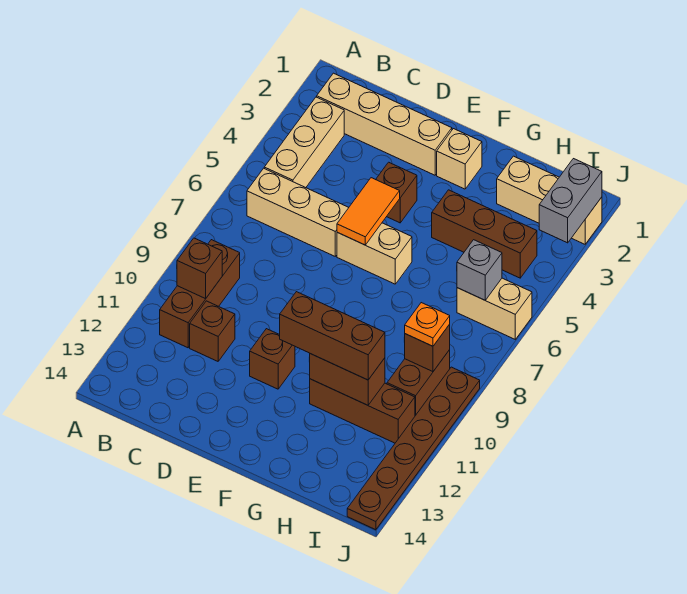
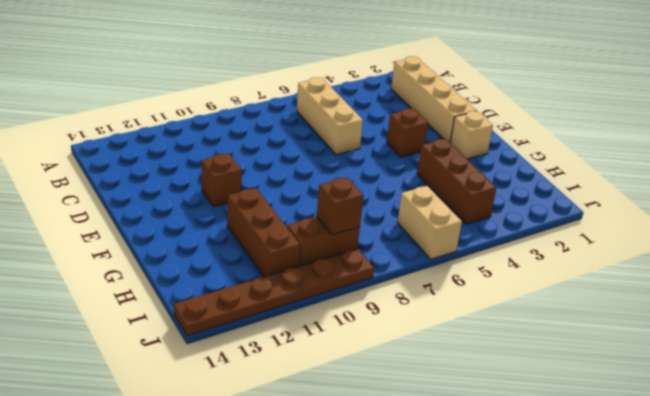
none -> tan 1x3 brick [264,97,344,188]
none -> brown 1x3 brick [160,240,240,348]
none -> brown 1x1 brick [190,301,235,361]

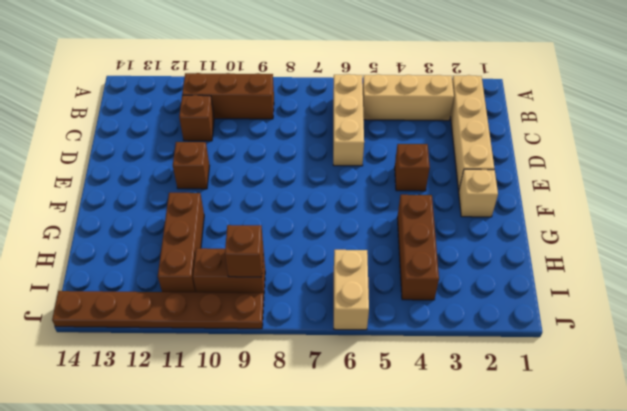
none -> tan 1x2 brick [337,223,412,284]
none -> tan 1x3 brick [497,156,602,244]
none -> brown 1x1 brick [177,238,222,299]

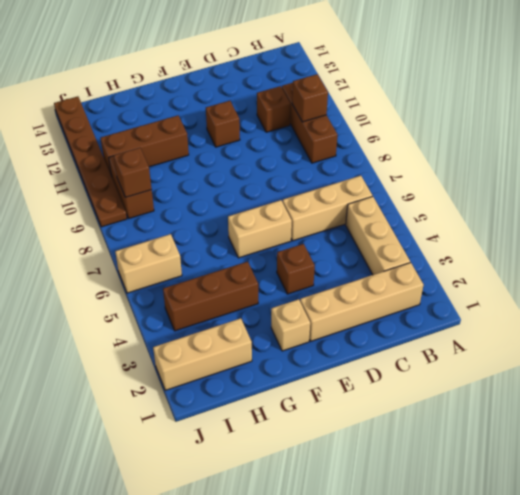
none -> orange 1x2 tile [337,178,400,245]
none -> brown 1x2 brick [310,354,385,405]
none -> grey 1x1 brick [457,240,502,300]

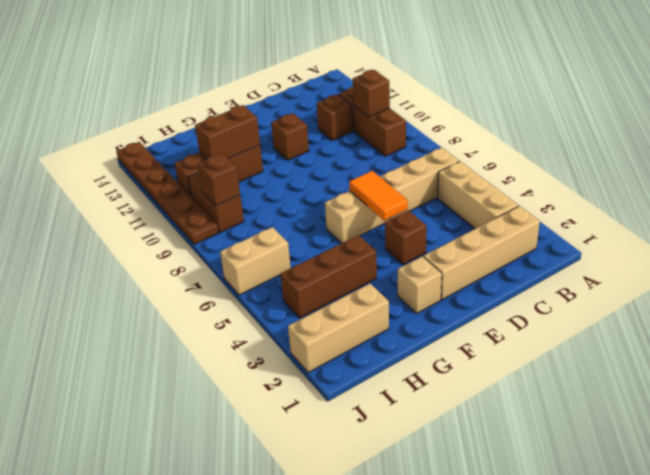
none -> grey 1x1 brick [457,240,502,300]
none -> grey 1x2 brick [539,159,602,243]
none -> brown 1x3 brick [280,292,385,380]

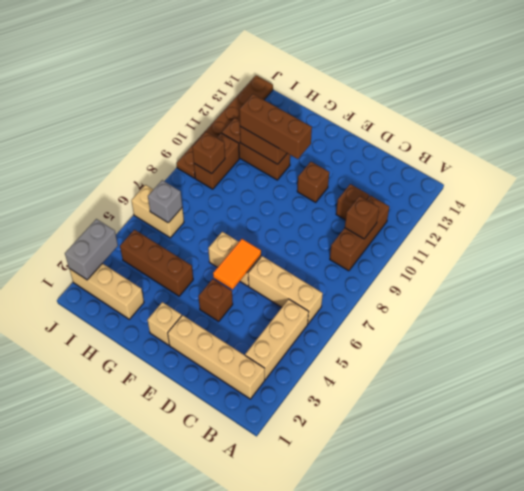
none -> orange 1x1 plate [405,303,450,346]

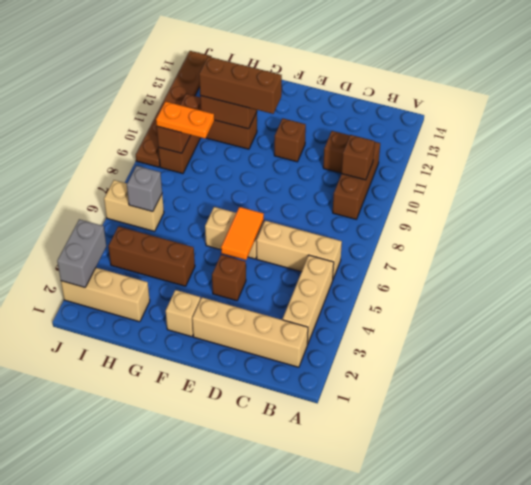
orange 1x2 plate [156,102,214,139] -> orange 1x1 plate [405,303,450,346]

